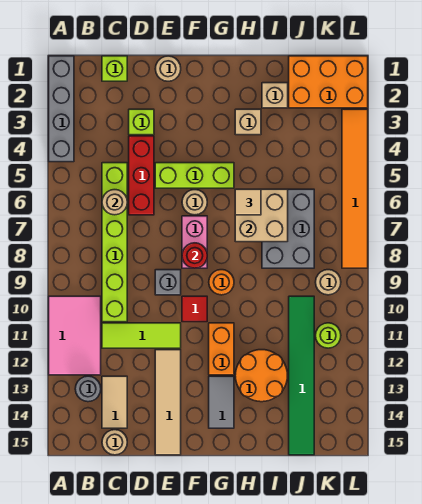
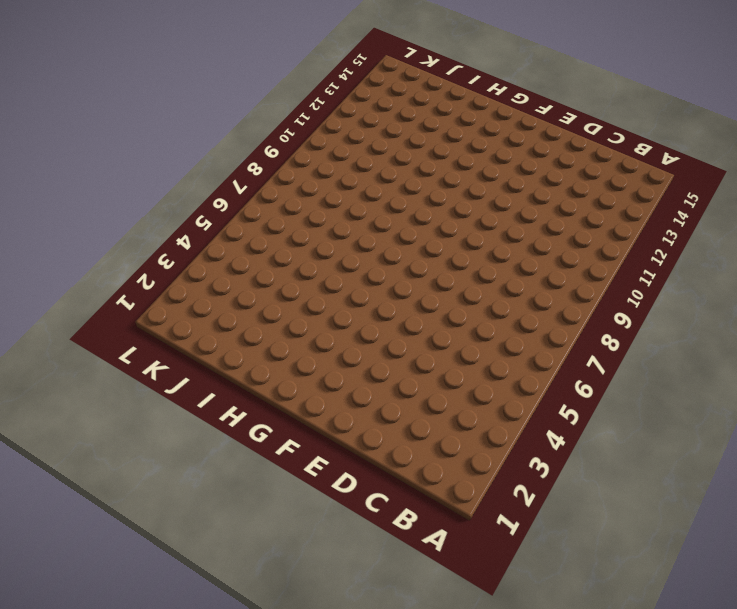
none -> grey 1x4 brick [49,56,74,162]
none -> pink 2x3 tile [49,296,101,375]
none -> grey 1x1 round brick [75,376,101,402]
none -> lime 1x1 brick [102,56,127,81]

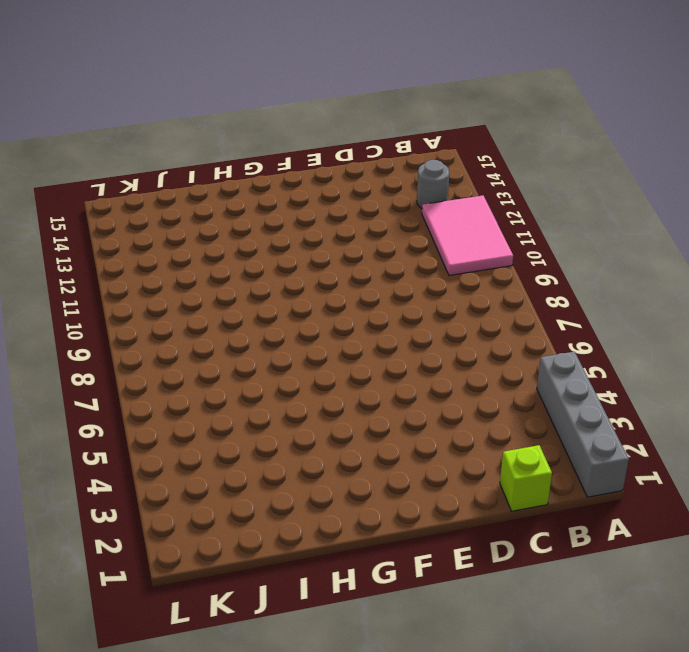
none -> lime 1x6 brick [102,163,127,322]
none -> lime 1x3 tile [102,323,181,348]
none -> tan 1x2 tile [102,376,127,428]
none -> tan 1x1 round brick [102,430,127,455]

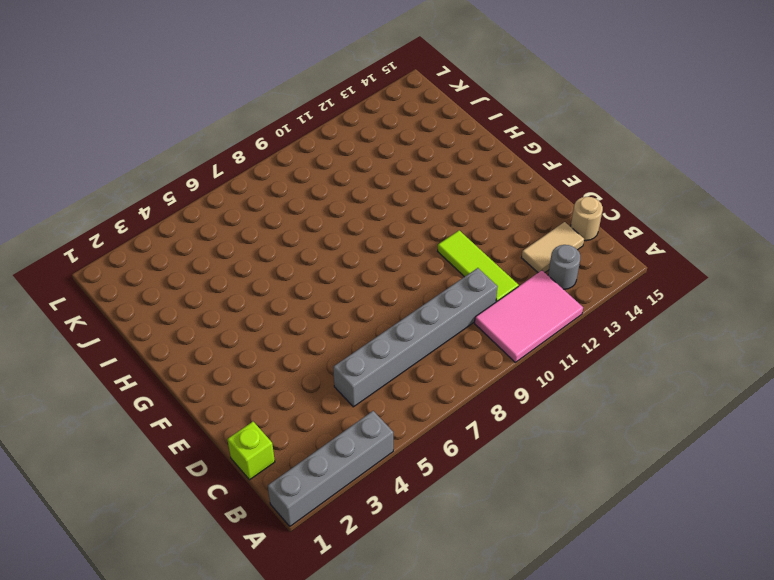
grey 1x6 brick [333,268,498,407] -> lime 1x6 brick [102,163,127,322]
none -> lime 1x1 brick [129,109,154,135]
none -> red 1x3 brick [129,136,154,215]
none -> tan 1x1 round brick [155,56,181,81]
none -> lime 1x3 brick [155,163,234,188]

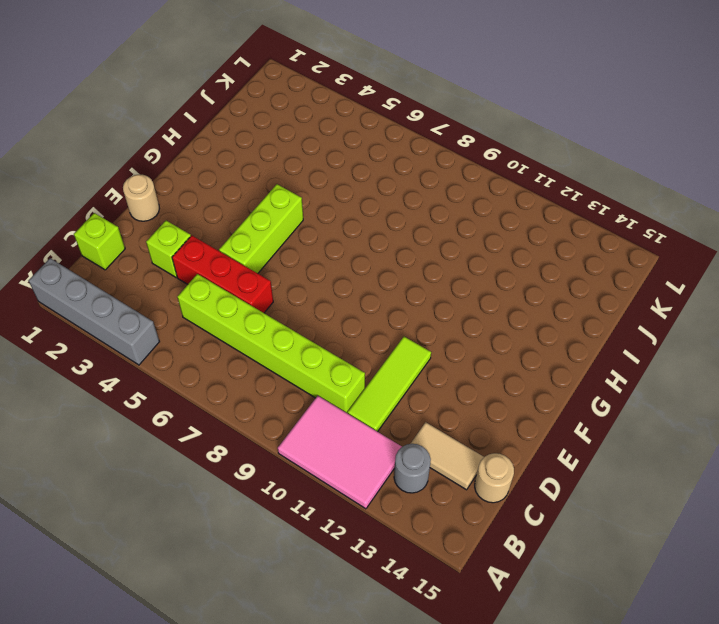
none -> grey 1x1 brick [155,270,181,295]
none -> tan 1x4 tile [155,350,181,455]
none -> tan 1x1 round brick [182,190,207,215]
none -> pink 1x2 brick [182,216,207,268]

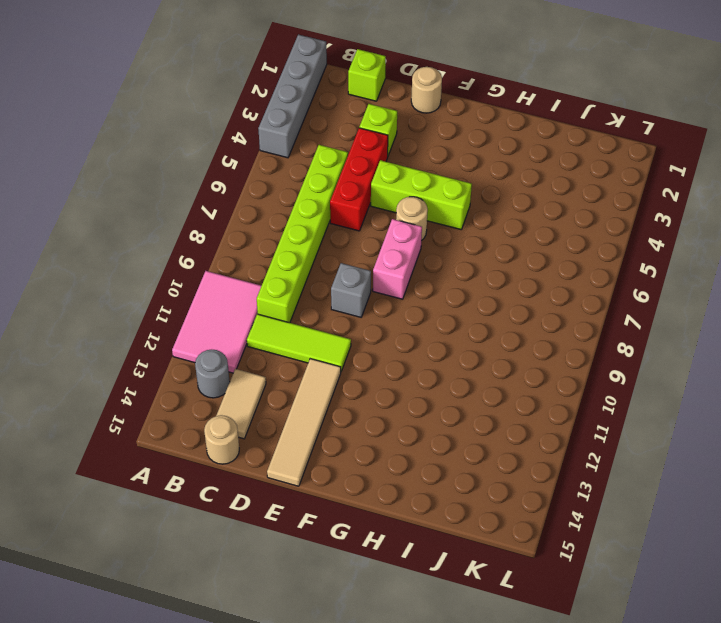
none -> red 1x1 tile [182,296,207,322]
none -> orange 1x1 round brick [209,270,234,295]
none -> orange 1x2 brick [209,323,234,375]
none -> grey 1x2 tile [209,376,234,428]

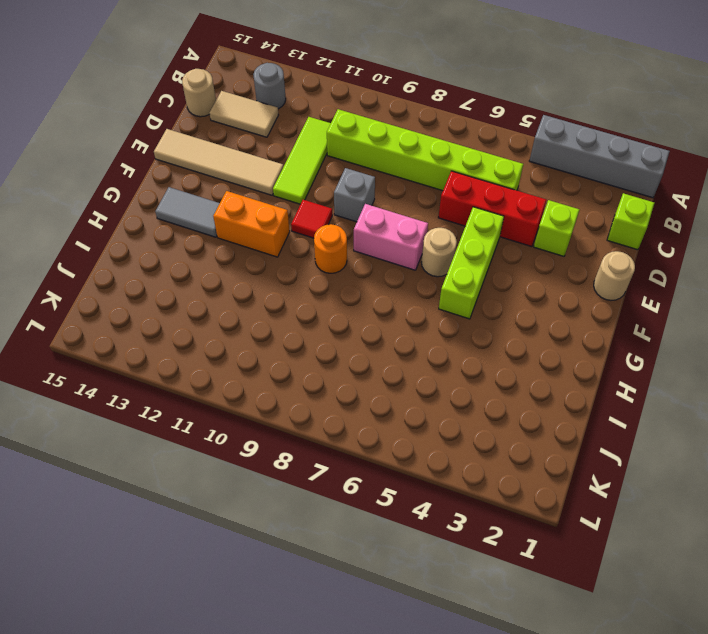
none -> pink 2x3 tile [49,296,101,375]
none -> tan 1x1 brick [235,109,261,135]
none -> orange 2x2 round brick [235,350,287,402]
none -> tan 1x1 brick [262,83,288,108]

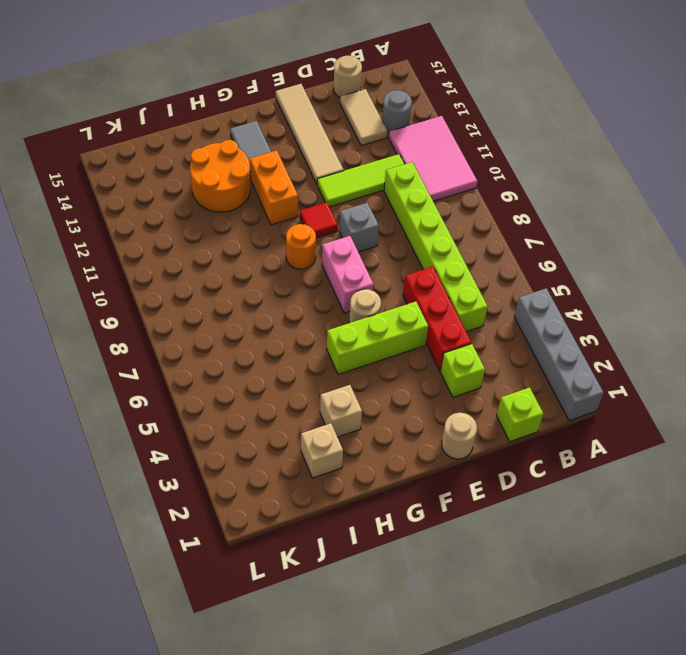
none -> grey 2x3 brick [262,189,314,268]
none -> orange 2x3 brick [289,56,368,108]
none -> green 1x6 tile [289,296,314,455]
none -> tan 1x1 round brick [316,270,341,295]

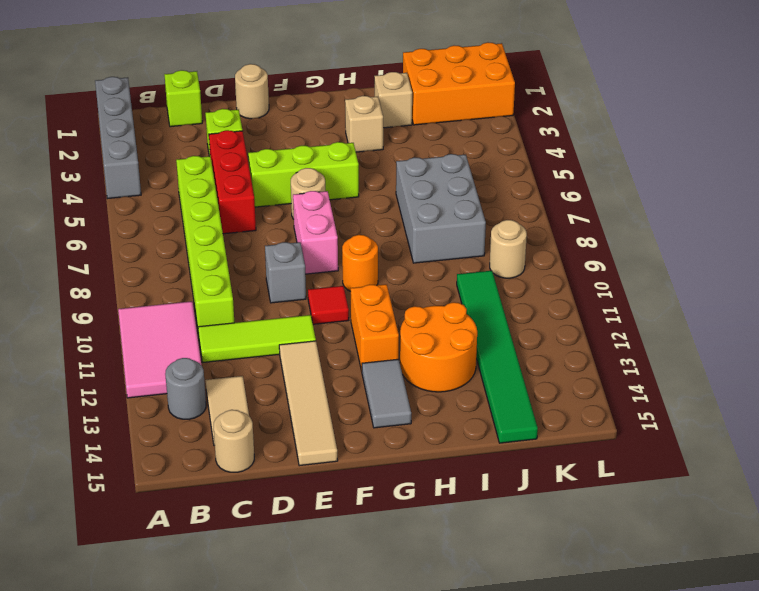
none -> lime 1x1 round brick [316,323,341,348]
none -> orange 1x6 tile [342,109,368,268]
none -> tan 1x1 round brick [102,190,127,215]
none -> red 1x1 round brick [182,243,207,268]

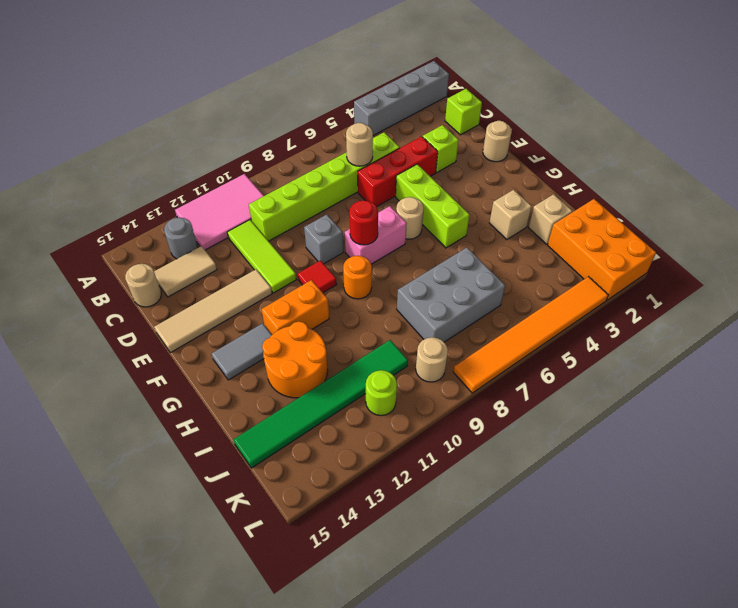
none -> tan 2x2 brick [235,189,288,242]
none -> tan 1x1 tile [235,189,261,215]

